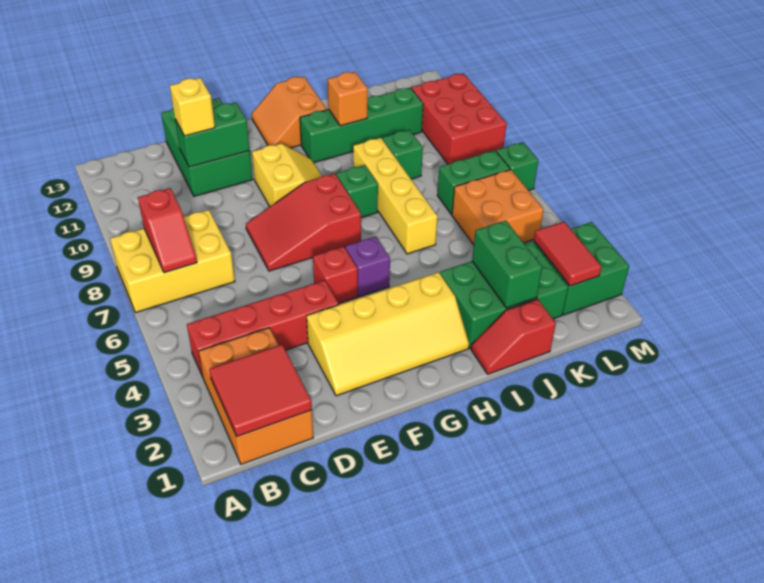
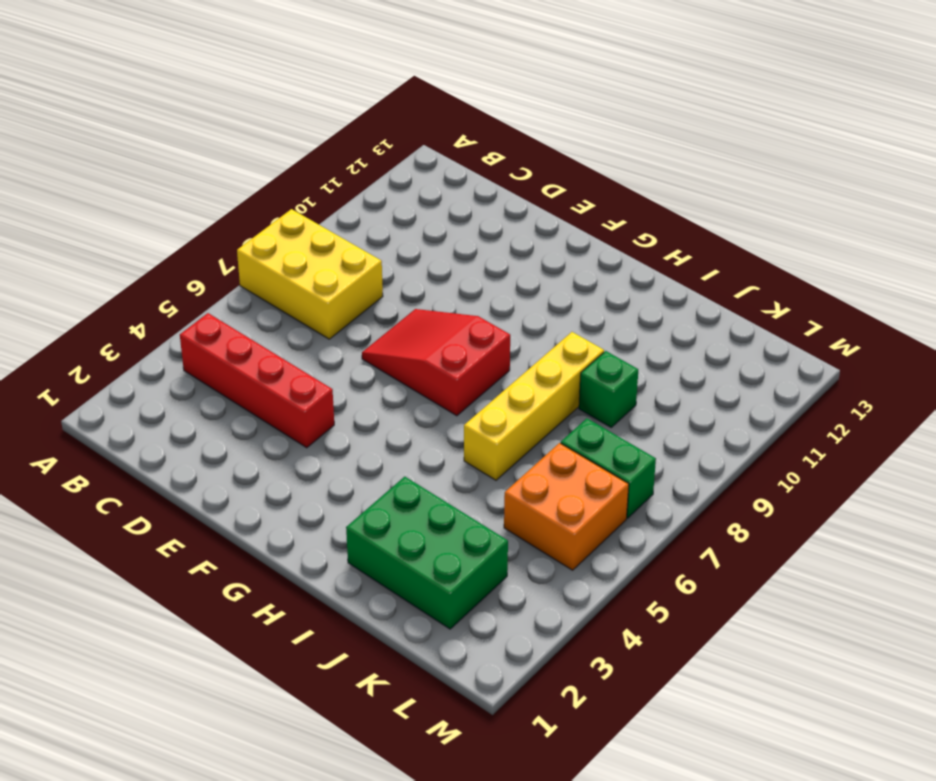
none -> orange 2x3 brick [199,328,313,464]
none -> green 2x3 brick [161,98,253,196]
none -> yellow 2x4 slope [307,272,469,396]

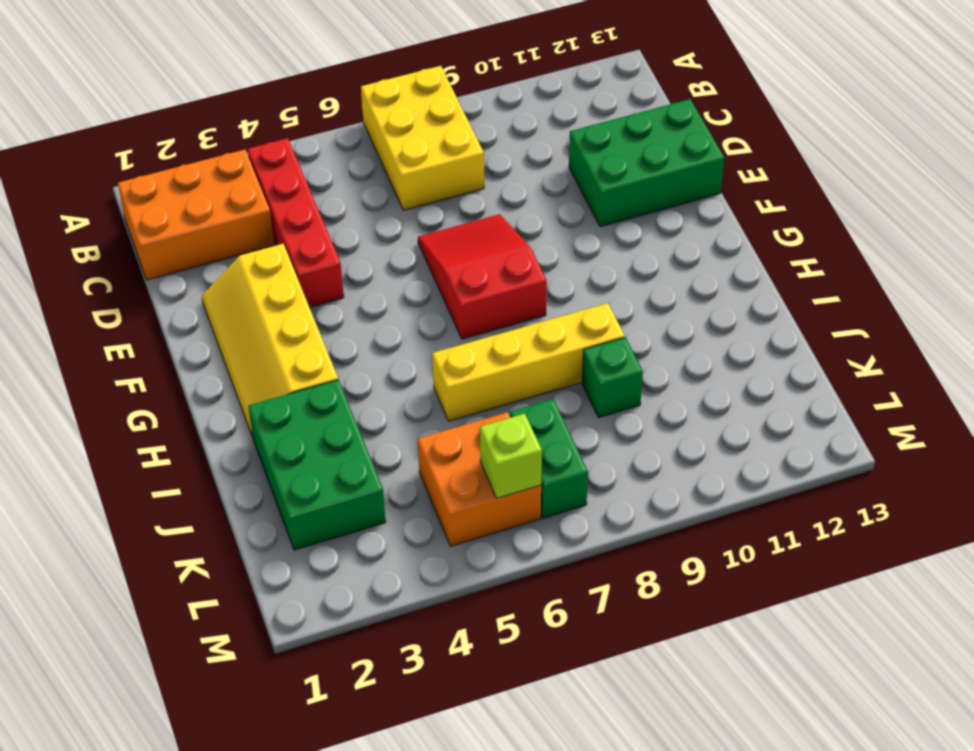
lime 1x1 brick [480,414,542,498] -> none
none -> red 1x1 brick [313,246,358,303]
none -> yellow 2x2 slope [252,144,322,207]
none -> purple 1x1 brick [346,237,390,297]

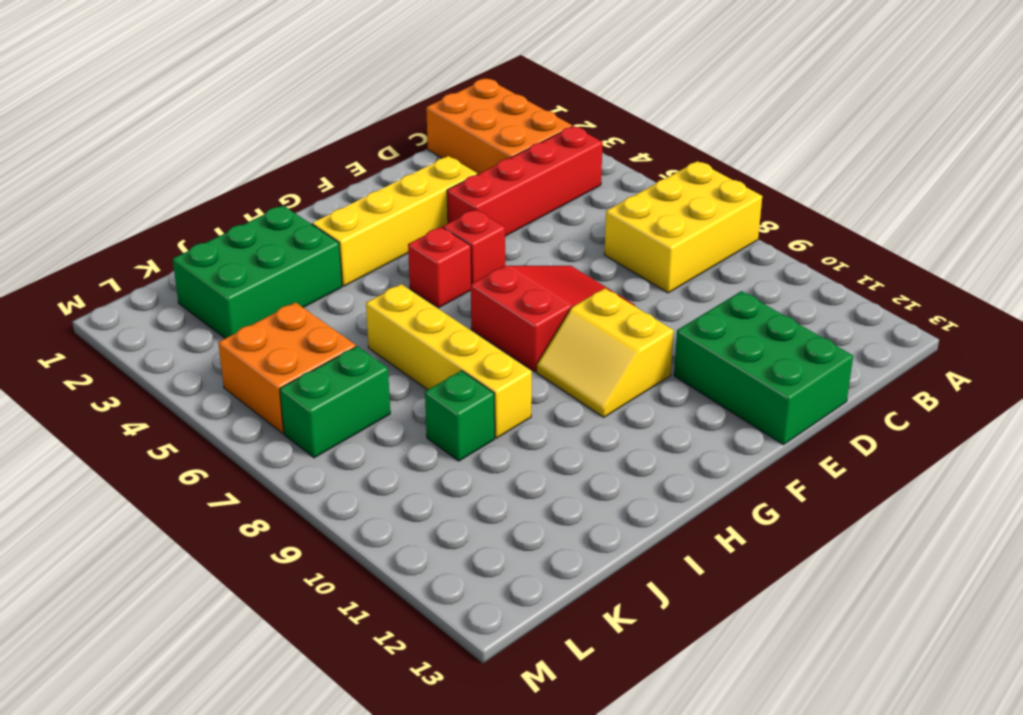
red 1x1 brick [408,227,471,308] -> purple 1x1 brick [346,237,390,297]
none -> orange 2x2 slope [251,76,327,148]
none -> green 1x1 brick [337,165,378,218]
none -> green 1x4 brick [300,88,423,163]

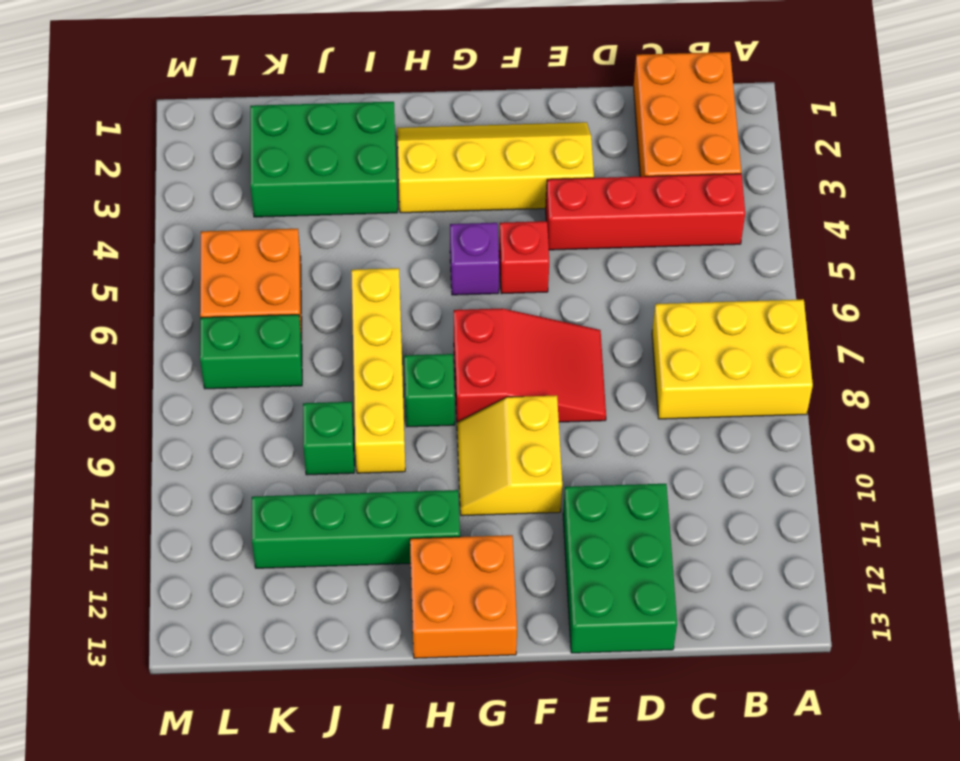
orange 2x2 brick [410,535,517,658] -> orange 2x2 slope [251,76,327,148]
none -> red 1x2 slope [471,299,556,374]
none -> green 2x2 brick [533,222,629,315]
none -> red 2x3 brick [412,73,507,164]

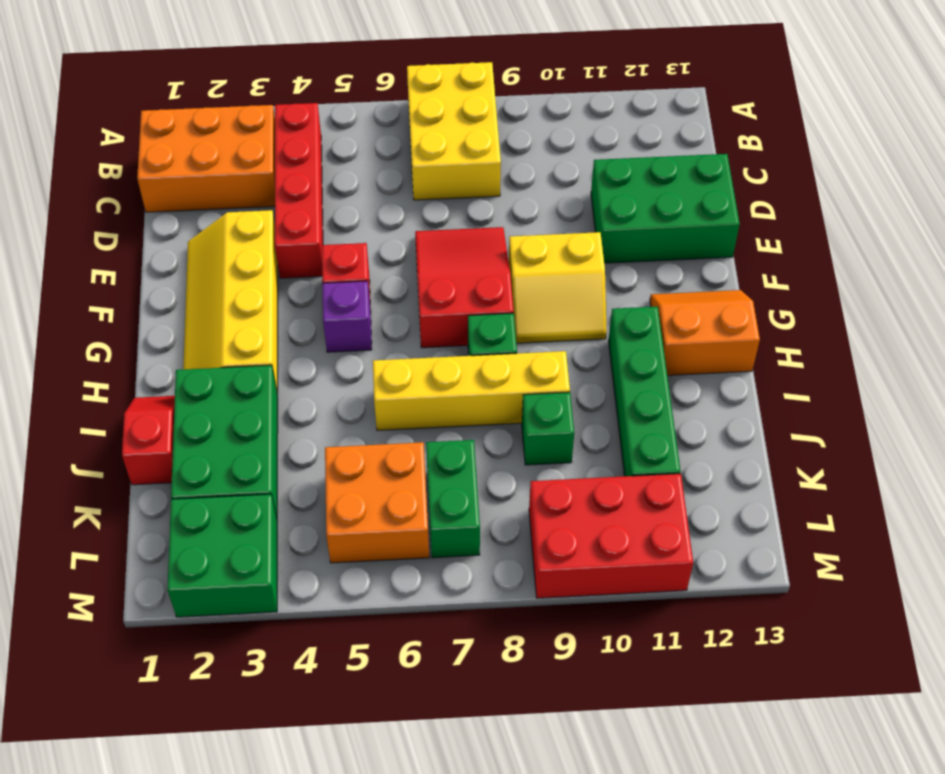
none -> green 1x1 brick [496,142,538,191]
none -> red 2x2 tile [209,345,312,436]
none -> red 1x2 slope [138,188,197,273]

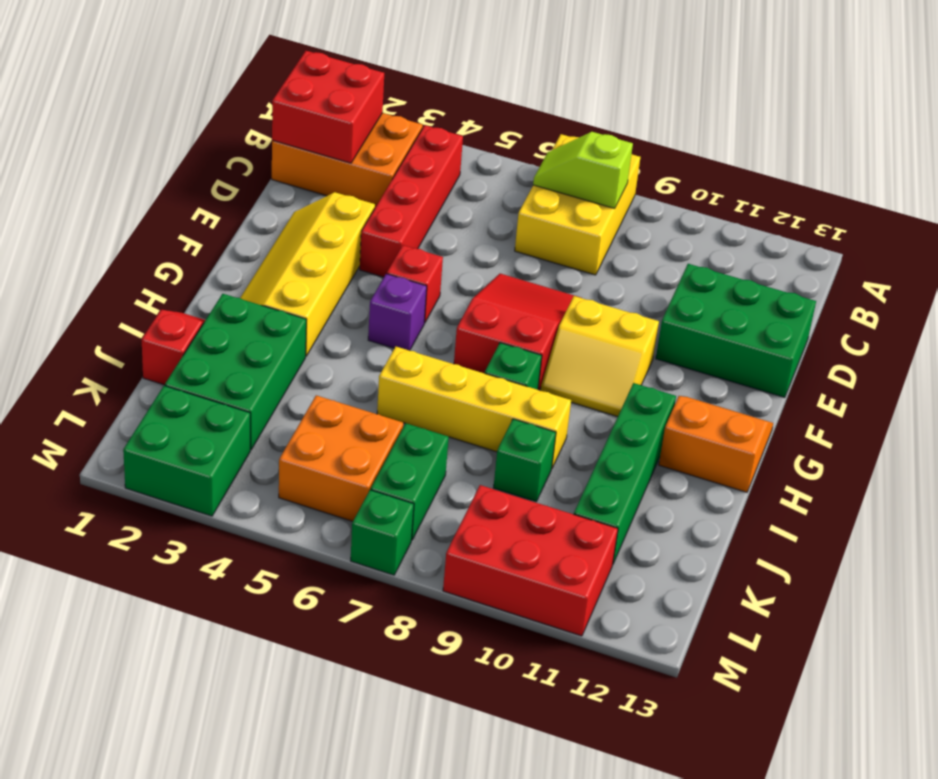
red 2x2 brick [272,51,384,163] -> red 2x2 tile [209,345,312,436]
lime 1x2 slope [533,132,633,208] -> red 1x2 slope [138,188,197,273]
none -> green 1x2 brick [175,103,250,167]
none -> orange 1x1 brick [328,72,368,126]
none -> green 1x2 brick [472,221,542,308]

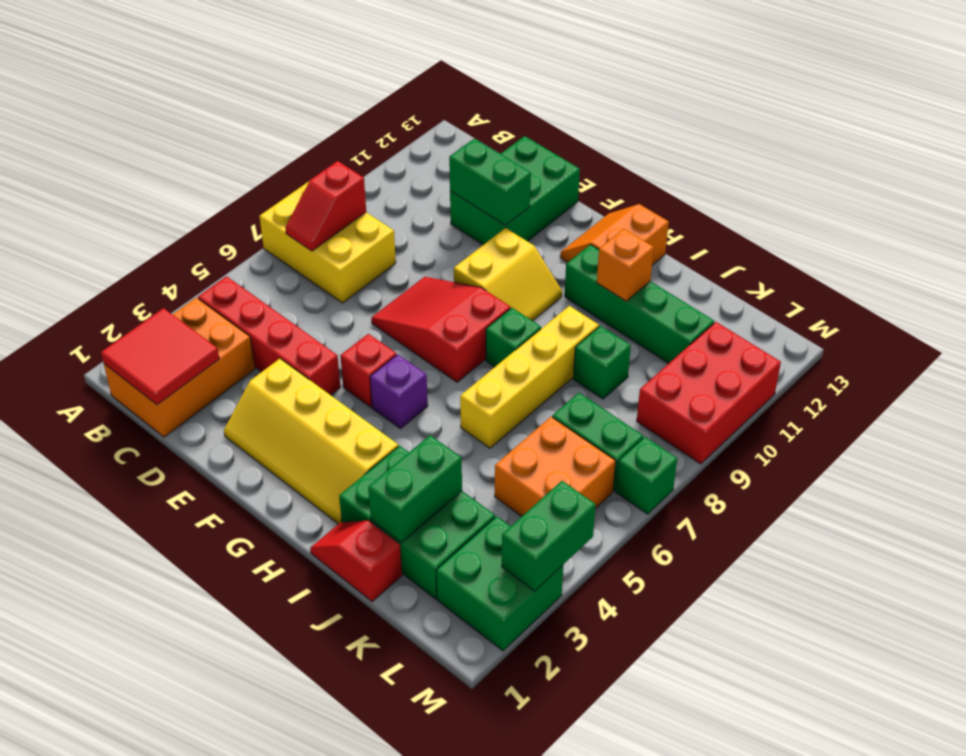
green 1x2 brick [502,481,596,591] -> none
none -> red 1x2 tile [534,222,601,286]
none -> yellow 1x1 brick [170,78,215,136]

